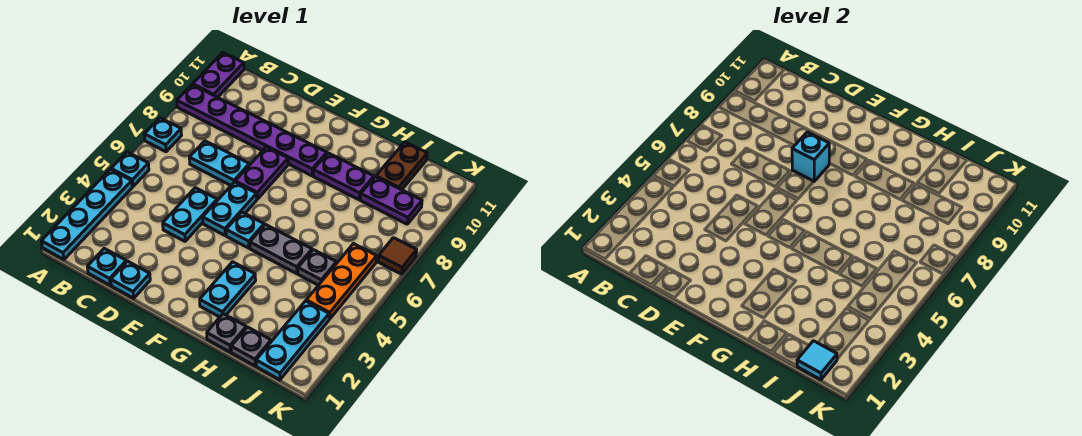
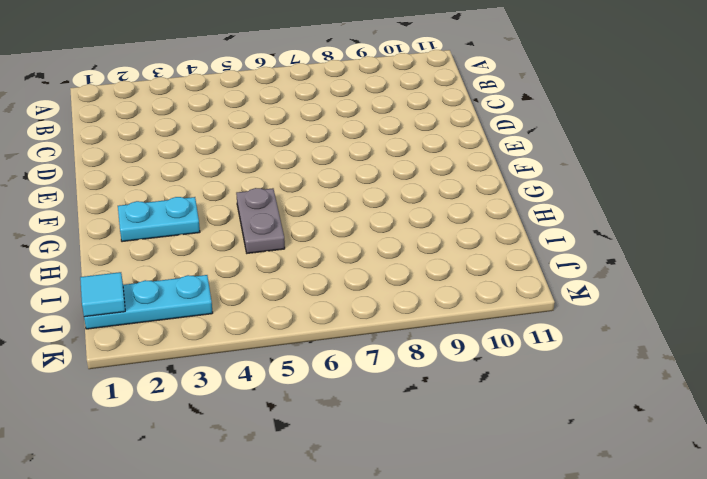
none -> cyan 1x4 plate [41,169,132,260]
none -> cyan 1x1 plate [111,152,149,186]
none -> cyan 1x1 plate [144,118,182,152]

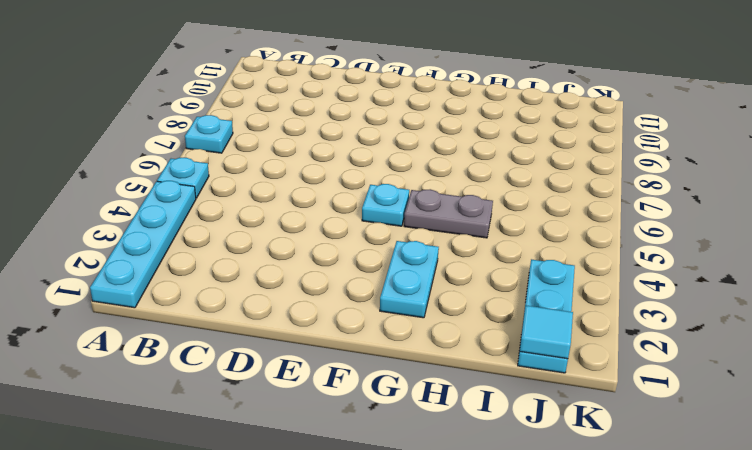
none -> purple 1x6 plate [177,85,327,176]
none -> purple 1x2 plate [193,53,244,97]
none -> cyan 1x1 plate [87,248,126,285]

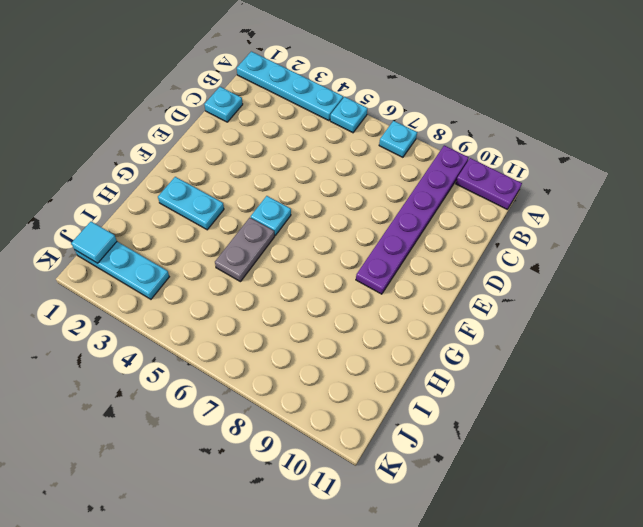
none -> cyan 1x2 plate [189,141,249,185]
none -> cyan 1x1 plate [111,261,150,298]
none -> cyan 1x2 plate [163,188,217,241]

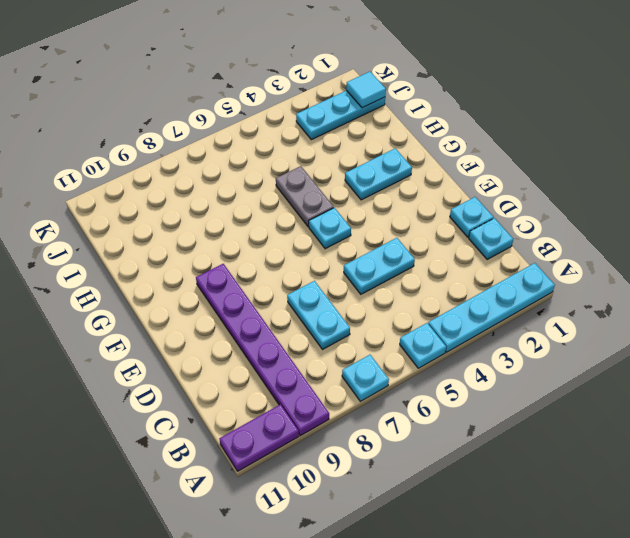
none -> cyan 1x2 plate [203,182,257,235]
none -> purple 1x2 plate [235,147,288,199]
none -> purple 1x2 plate [313,153,374,200]

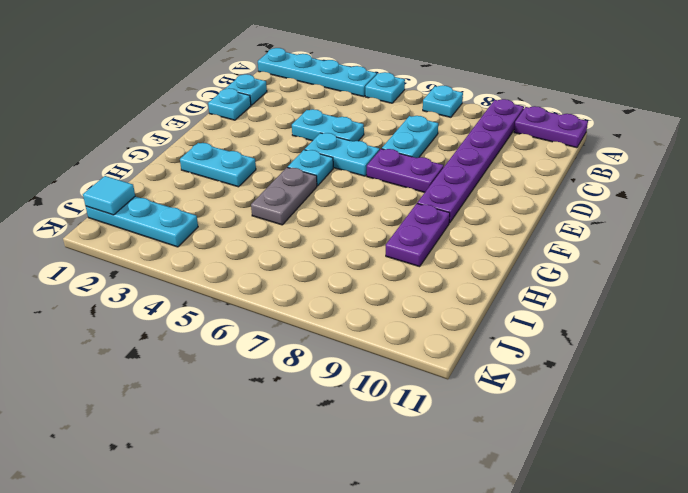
none -> grey 1x1 plate [207,314,246,352]
none -> grey 1x1 plate [231,327,271,366]
none -> grey 1x1 plate [298,250,336,285]

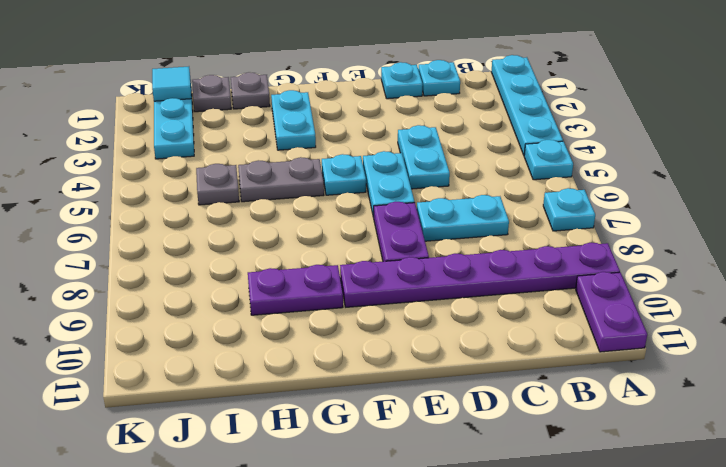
none -> purple 1x2 plate [360,177,422,224]
none -> brown 1x2 plate [376,142,427,190]
none -> orange 1x3 plate [306,244,377,319]

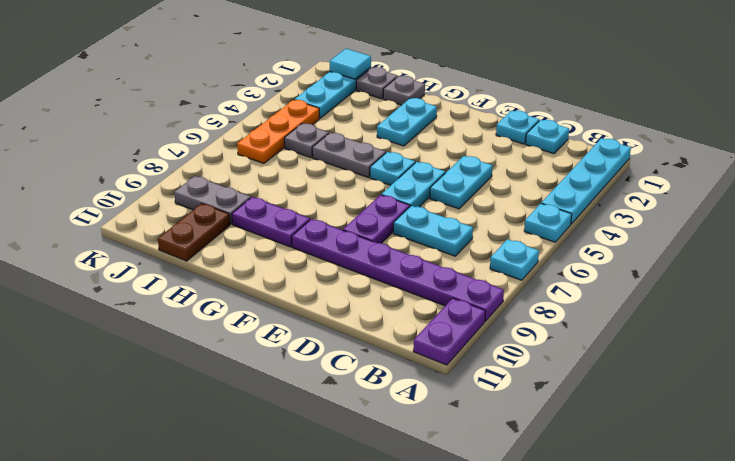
grey 1x2 plate [174,176,251,224] -> purple 1x2 plate [360,177,422,224]
none -> brown 1x1 tile [378,238,417,274]
none -> cyan 1x1 brick [792,132,829,181]

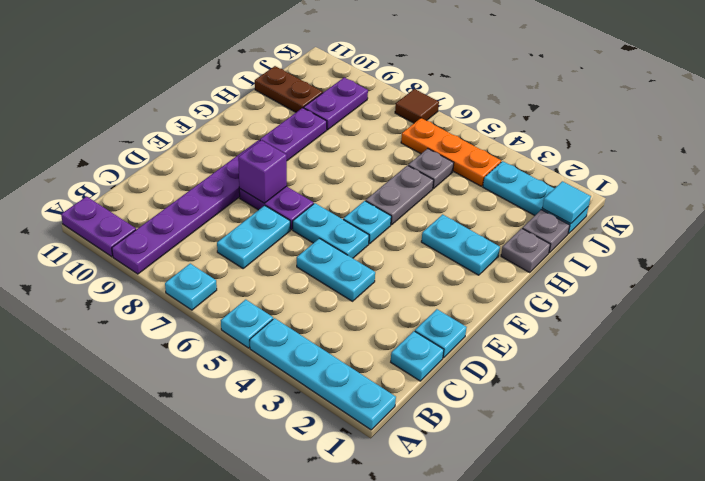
purple 1x1 brick [238,140,287,203] -> cyan 1x1 brick [792,132,829,181]

